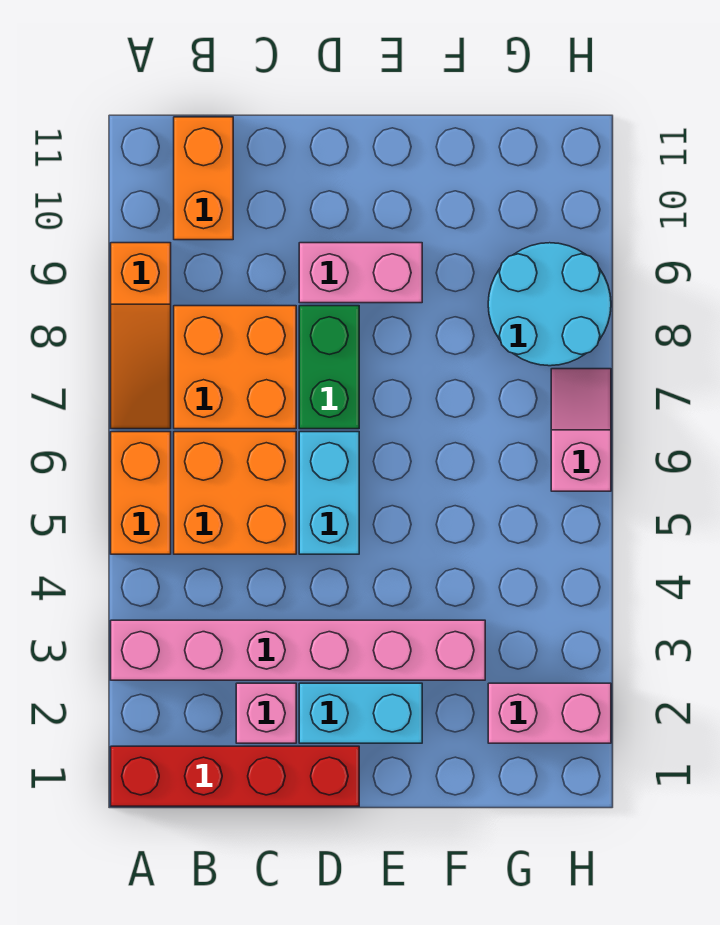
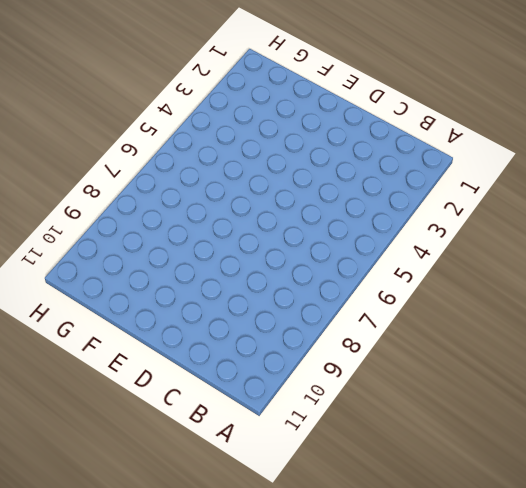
none -> red 1x4 brick [111,746,359,806]
none -> pink 1x6 brick [111,620,485,680]
none -> orange 1x2 brick [111,432,171,554]

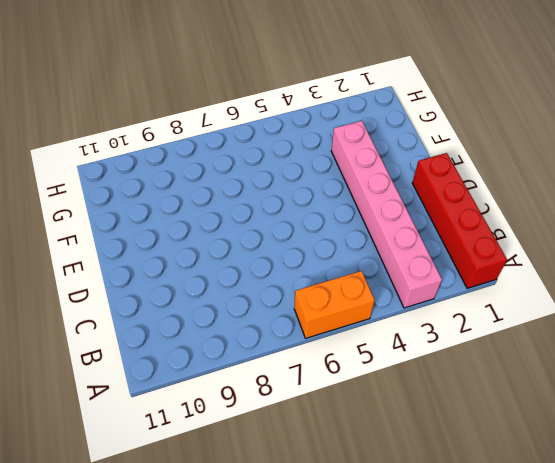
none -> orange 1x3 slope [111,243,171,429]
none -> orange 2x2 brick [174,432,296,554]
none -> orange 2x2 brick [174,306,296,429]

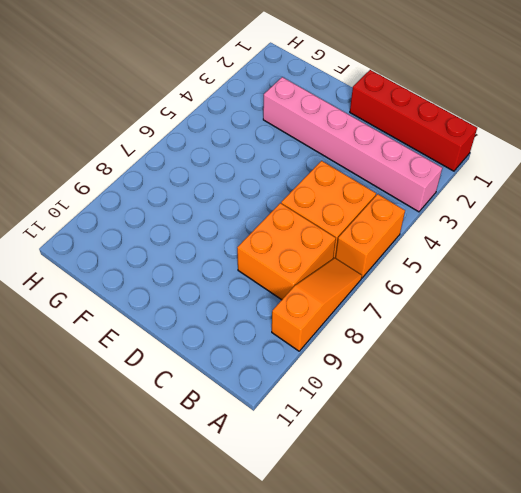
none -> orange 1x2 brick [174,117,233,240]
none -> pink 1x1 brick [236,683,296,743]
none -> cyan 1x2 brick [299,683,422,743]

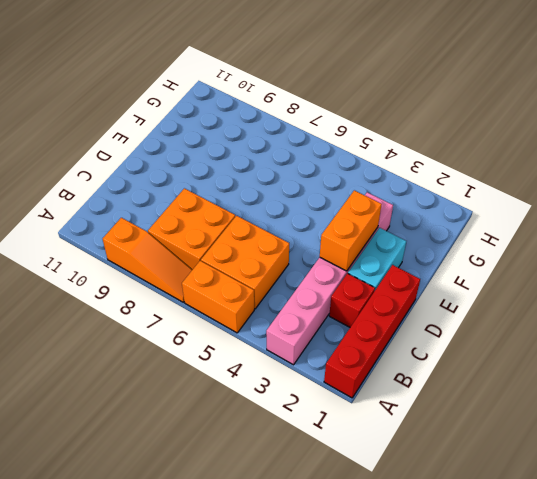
red 1x1 brick [329,274,375,327] -> pink 1x1 brick [236,683,296,743]
orange 1x2 brick [320,190,382,271] -> orange 1x2 brick turned to [174,117,233,240]
none -> cyan 1x2 brick [299,432,359,554]
none -> green 1x2 brick [299,306,359,429]
none -> pink 1x2 brick [299,243,422,303]

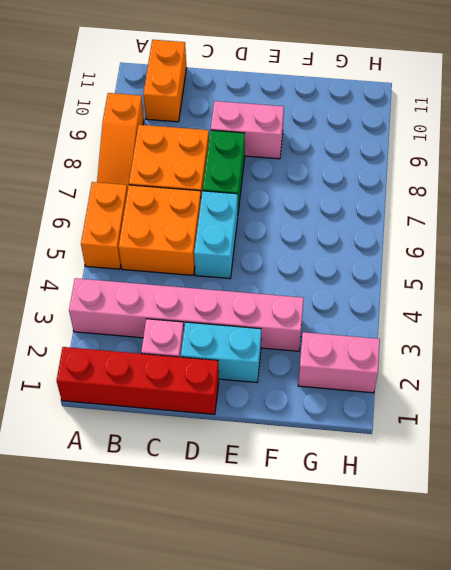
none -> cyan 2x2 round brick [488,243,611,366]
none -> pink 1x2 slope [551,369,611,491]

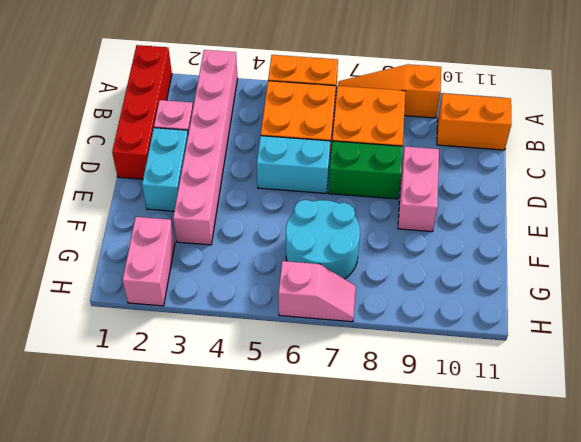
cyan 2x2 round brick [286,200,360,279] -> cyan 2x2 round brick moved to [488,243,611,366]

